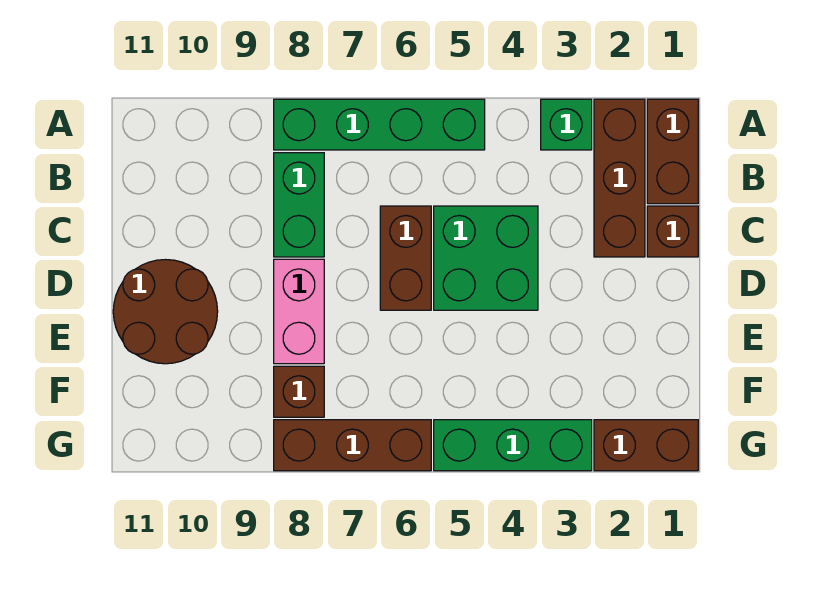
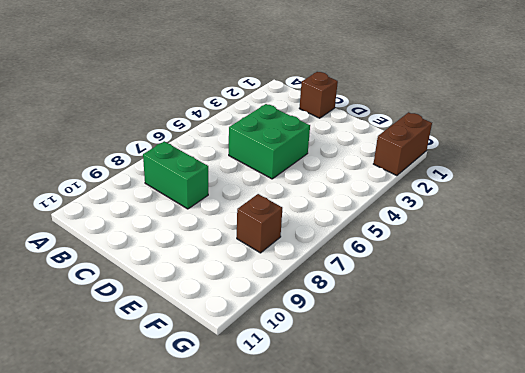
none -> brown 1x2 brick [647,99,698,204]
none -> brown 1x3 brick [594,99,645,257]
none -> green 1x1 brick [541,99,592,150]

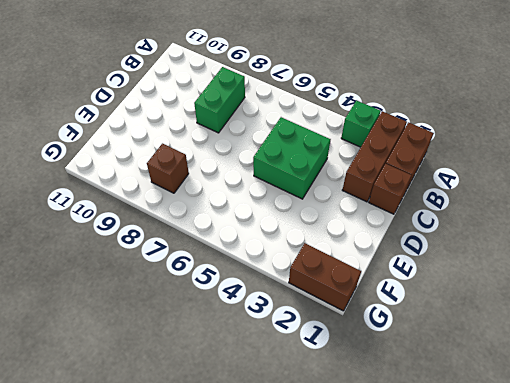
none -> green 1x4 brick [274,99,485,150]
none -> brown 1x2 brick [380,206,431,310]
none -> pink 1x2 brick [274,259,324,364]

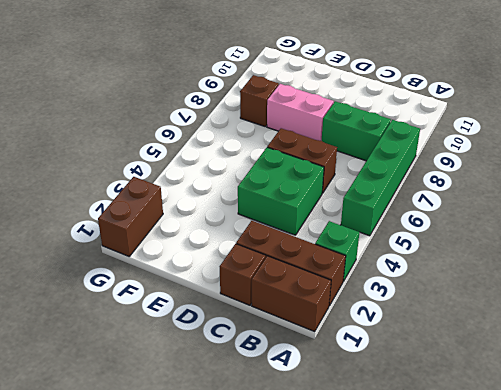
none -> brown 2x2 round brick [113,260,218,364]
none -> green 1x3 brick [434,420,592,471]
none -> brown 1x3 brick [274,420,431,471]

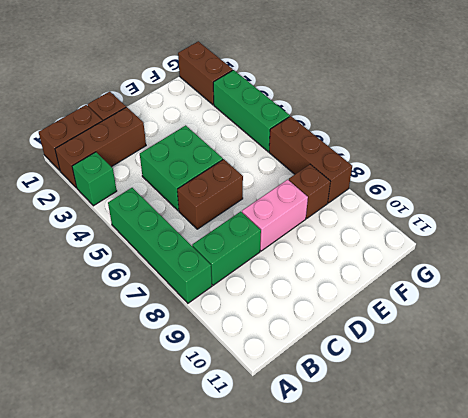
none -> brown 2x2 round brick [113,260,218,364]

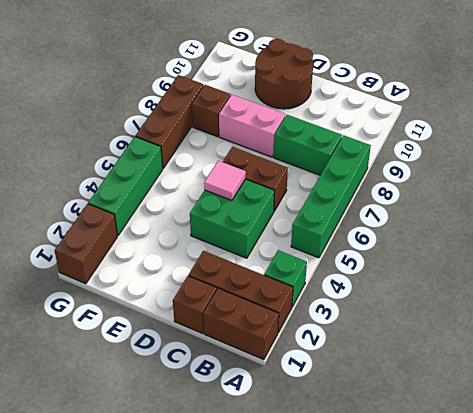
pink 1x1 tile [204,161,246,200] -> none

